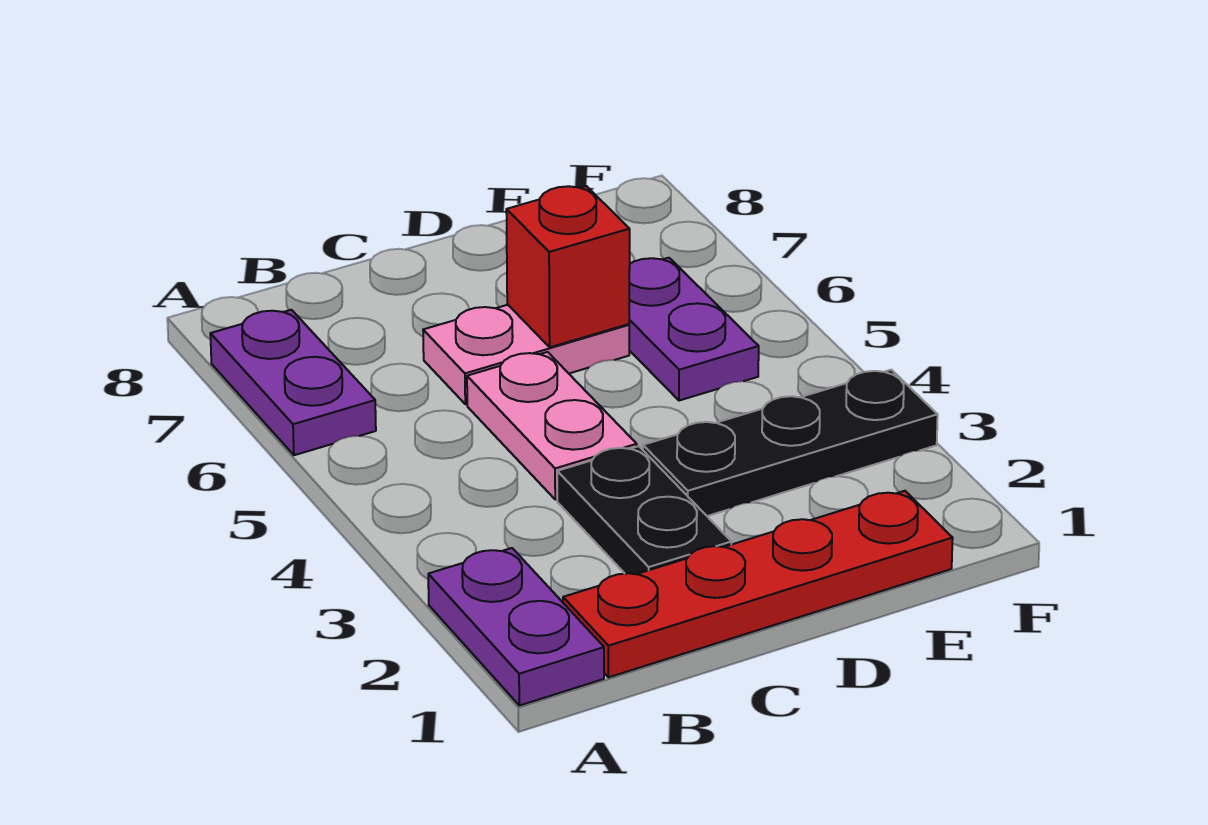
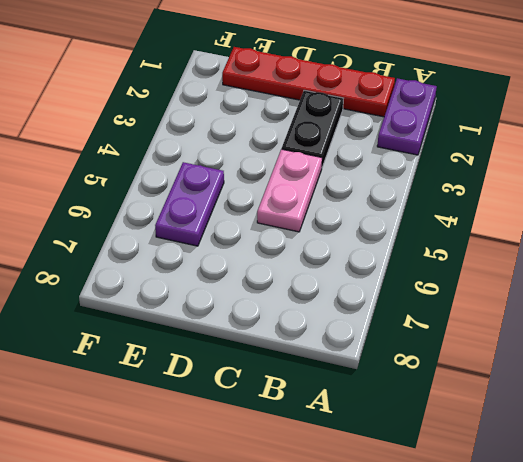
none -> purple 1x2 plate [210,310,376,455]
none -> pink 1x2 plate [423,305,629,404]

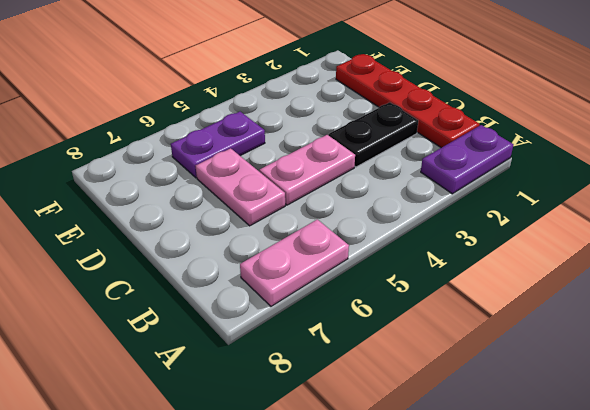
pink 1x2 plate [240,219,349,306] -> purple 1x2 plate [210,310,376,455]
none -> black 1x3 plate [643,370,938,516]
none -> red 1x1 brick [506,186,630,347]

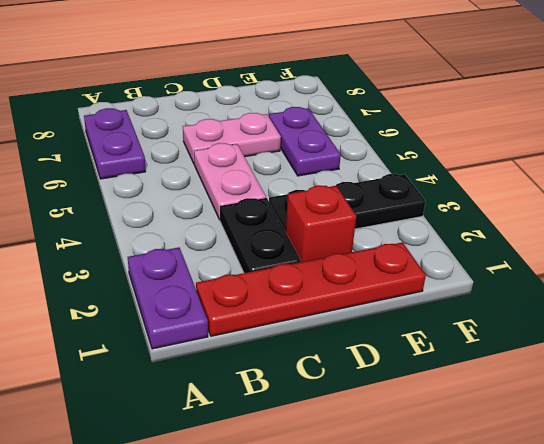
red 1x1 brick [286,186,356,262] -> red 1x1 brick moved to [506,186,630,347]

